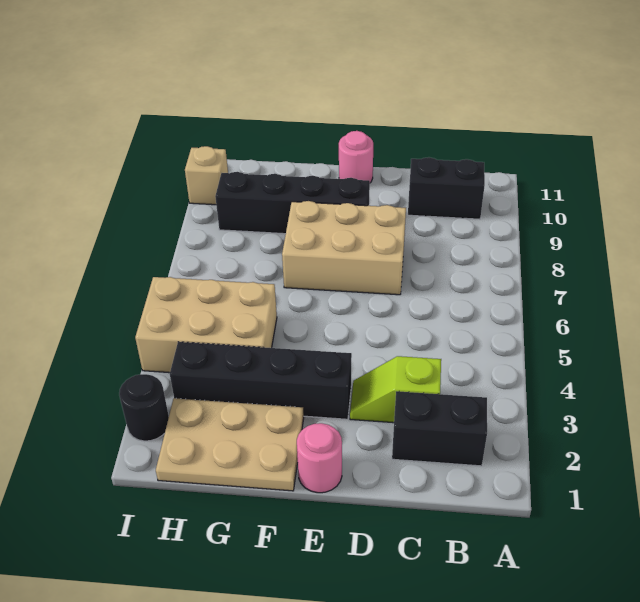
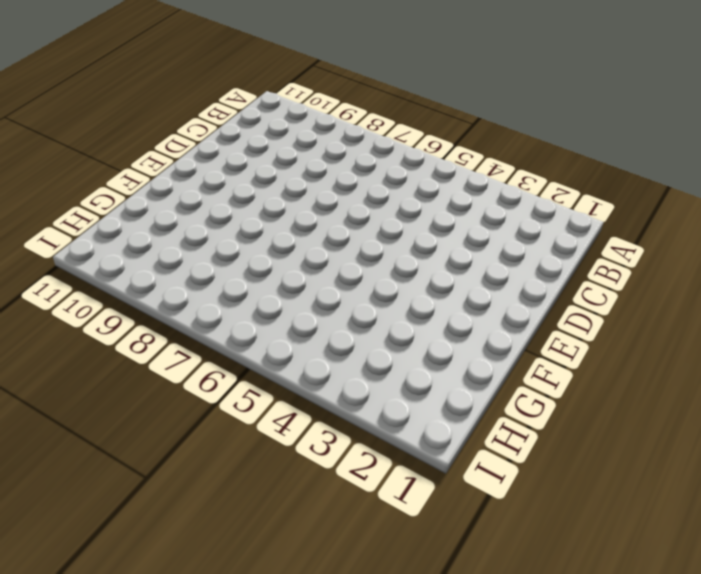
none -> black 1x2 brick [392,391,487,466]
none -> black 1x2 brick [408,157,485,219]
none -> lime 1x2 slope [350,356,441,423]

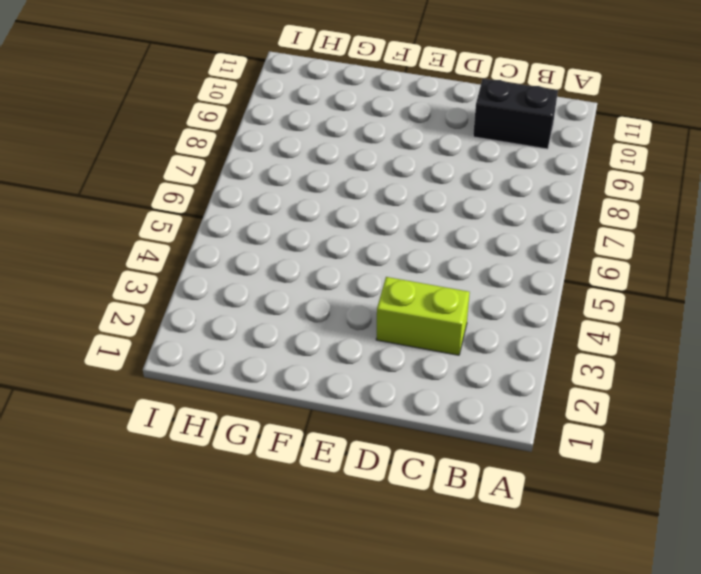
lime 1x2 brick [376,277,470,355] -> lime 1x2 slope [350,356,441,423]
none -> black 1x2 brick [392,391,487,466]
none -> tan 2x3 brick [282,201,406,295]
none -> pink 1x1 round brick [297,423,342,493]

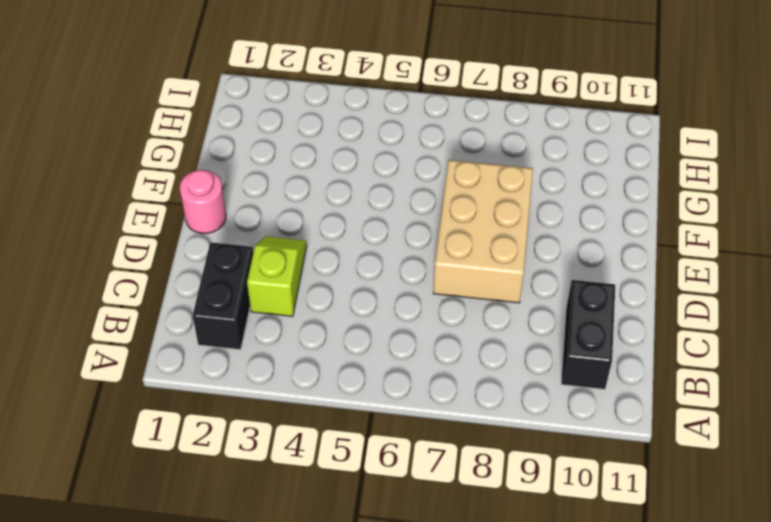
none -> black 1x4 brick [170,342,352,419]
none -> black 1x4 brick [215,172,370,234]
none -> pink 1x1 round brick [339,131,373,183]

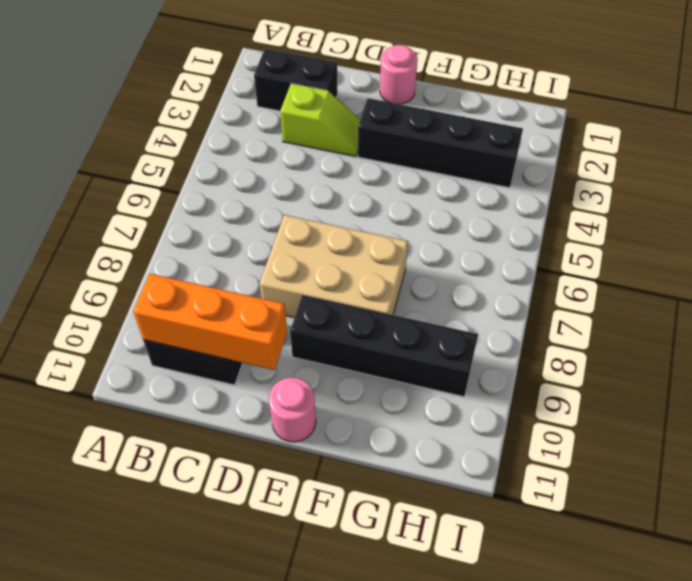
orange 1x3 brick [133,274,287,370] -> none
none -> tan 2x3 plate [156,398,304,491]
none -> tan 2x3 brick [135,277,277,373]
none -> black 1x1 round brick [119,374,169,441]

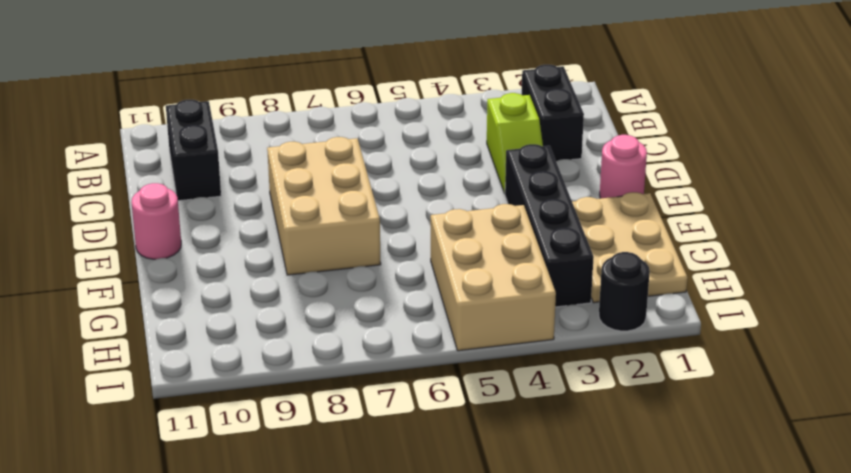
none -> black 1x4 brick [215,172,370,234]
none -> tan 1x1 brick [185,146,228,205]

